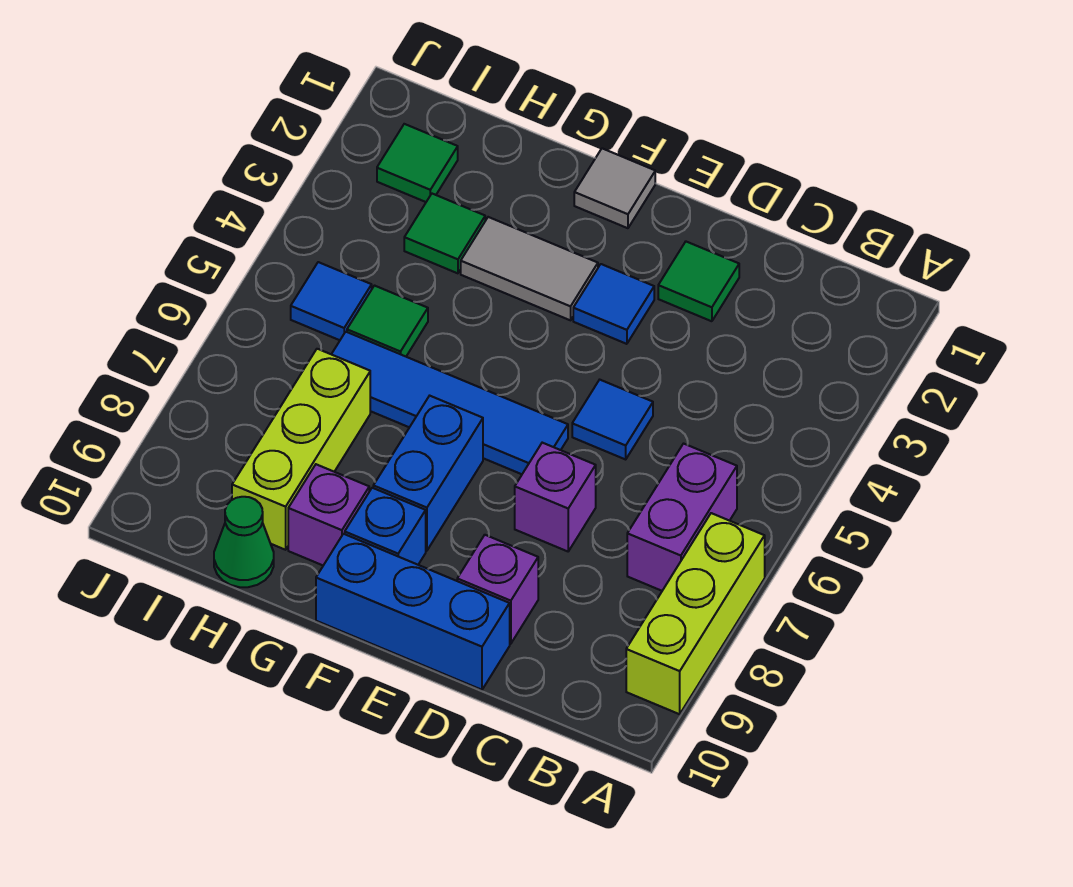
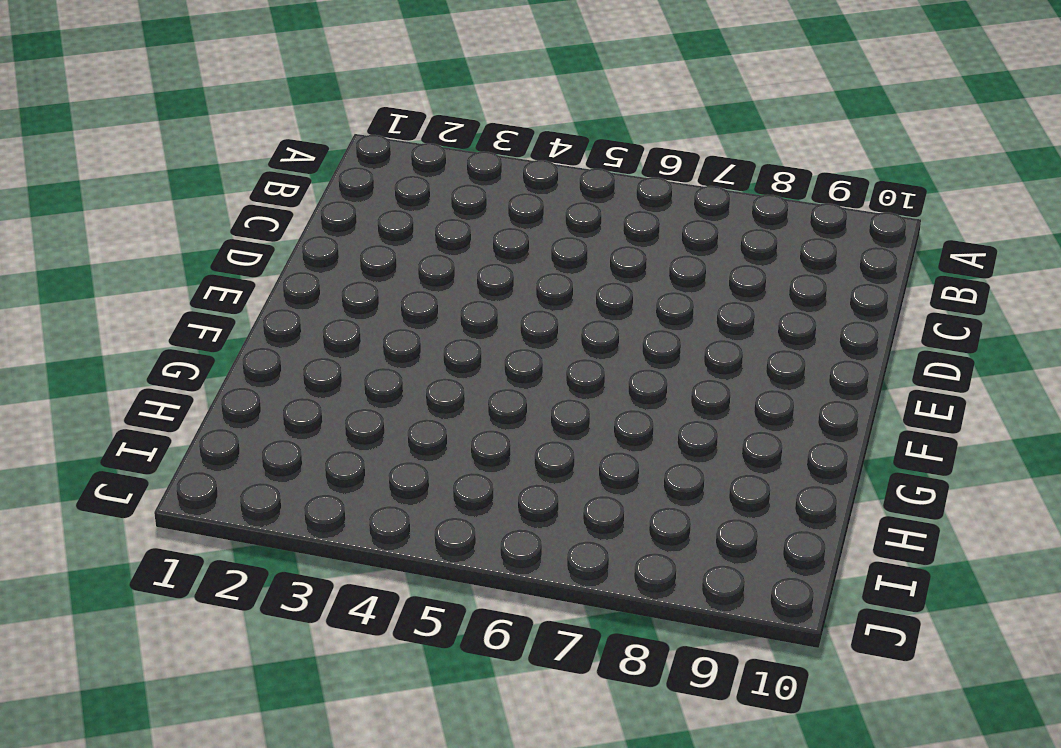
none -> lime 1x3 brick [626,513,765,714]
none -> purple 1x2 brick [627,444,737,591]
none -> green 1x1 tile [658,242,739,321]

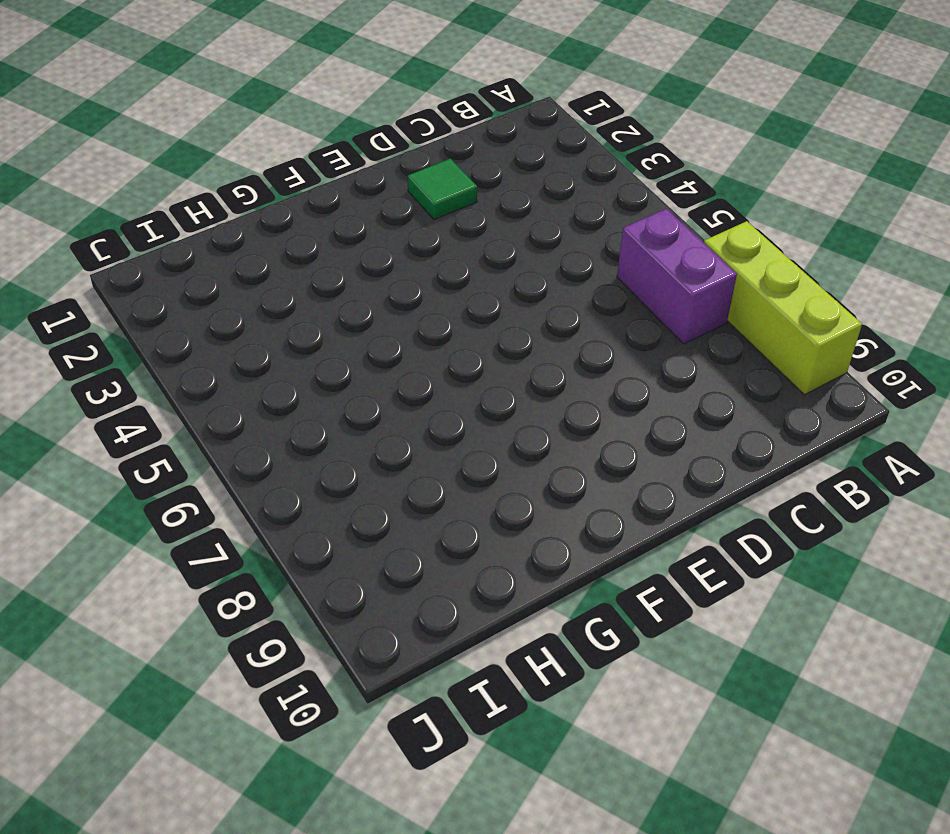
none -> blue 1x1 tile [572,380,653,459]
none -> purple 1x1 brick [515,443,596,551]
none -> purple 1x1 brick [457,535,538,644]

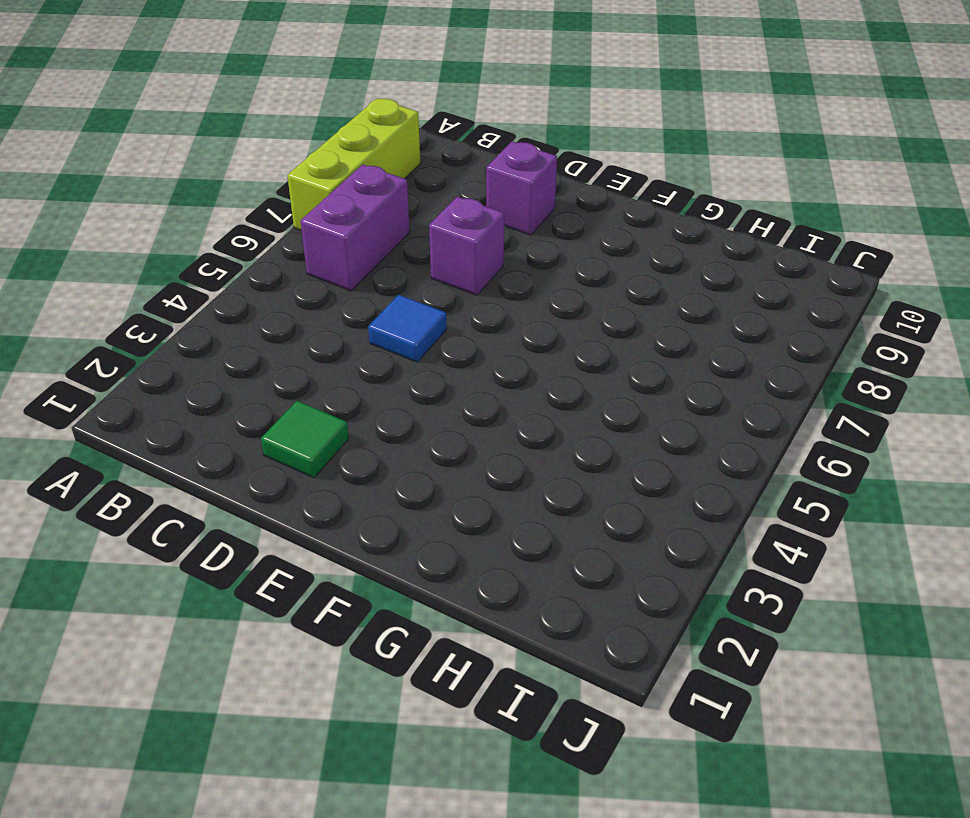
none -> blue 1x3 brick [316,534,510,690]
none -> blue 1x1 tile [573,264,654,344]
none -> blue 1x4 tile [331,332,568,474]

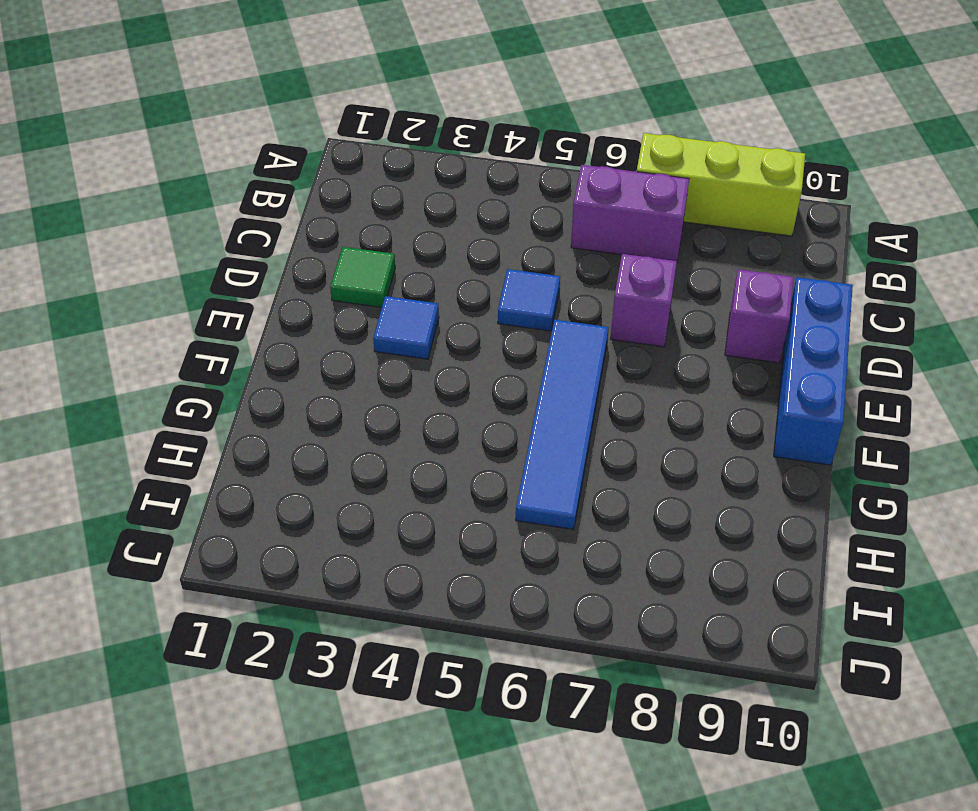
none -> grey 1x1 tile [574,148,655,228]
none -> grey 1x2 tile [461,217,598,320]
none -> blue 1x2 brick [373,396,483,551]

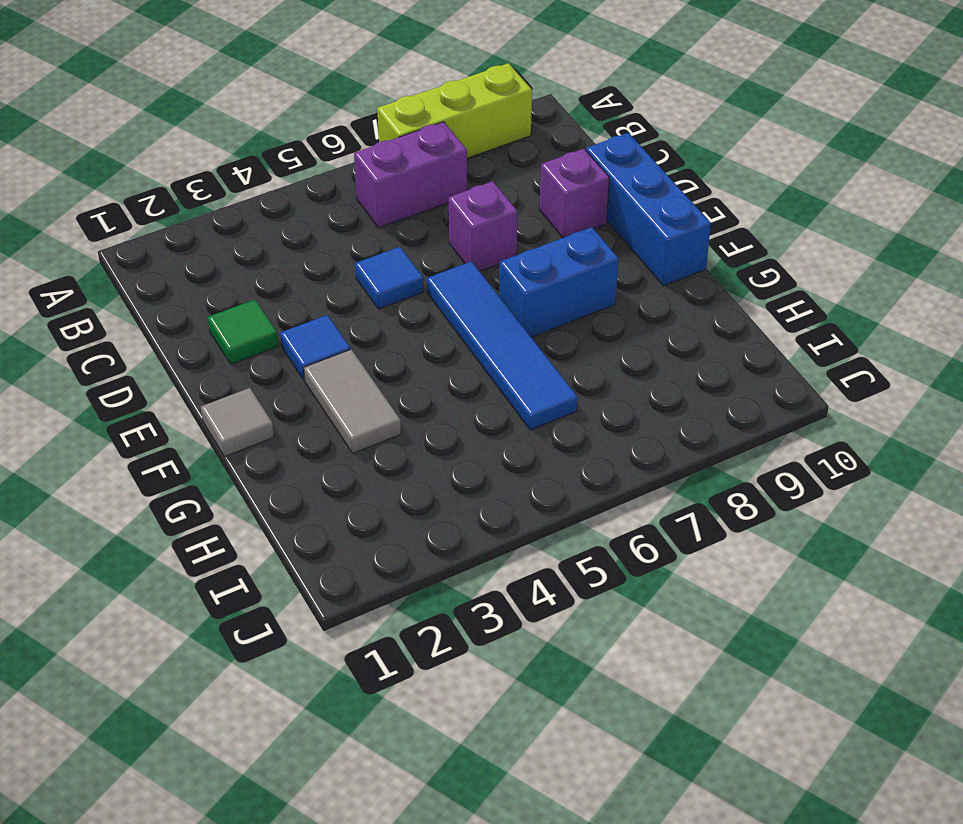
none -> blue 1x1 brick [345,488,426,565]
none -> purple 1x1 brick [288,464,369,565]
none -> green 1x1 tile [404,194,485,273]

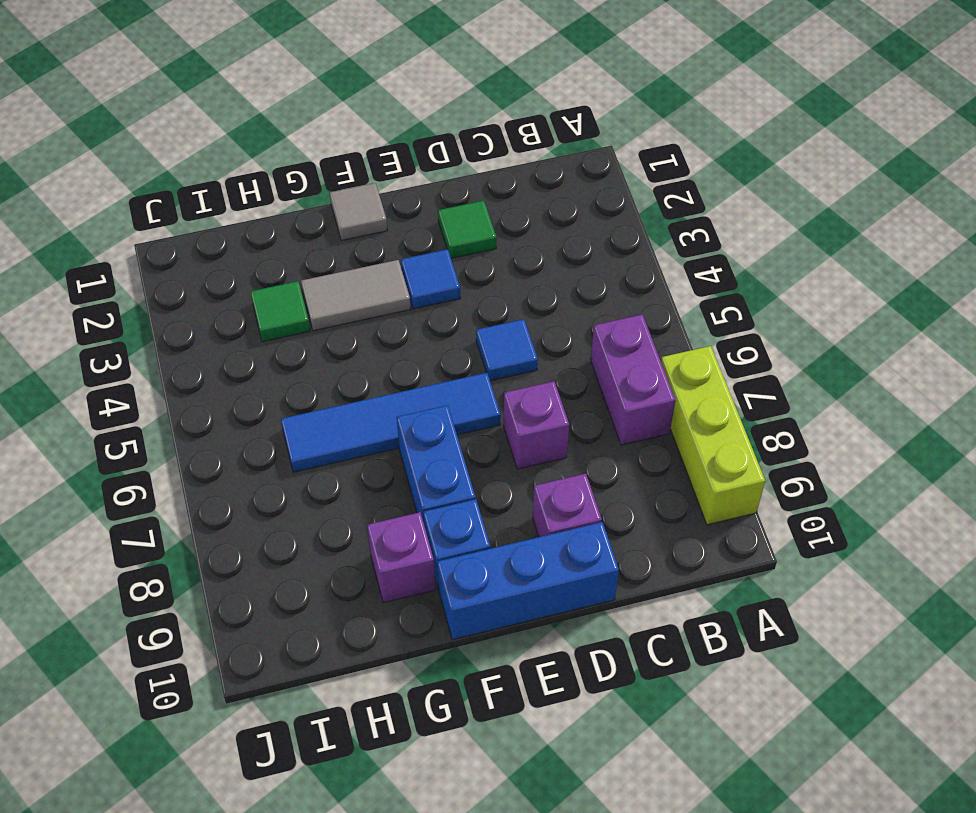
none -> green 1x1 tile [347,286,428,356]
none -> lime 1x3 brick [232,349,370,550]
none -> green 1x1 cone [214,497,274,587]

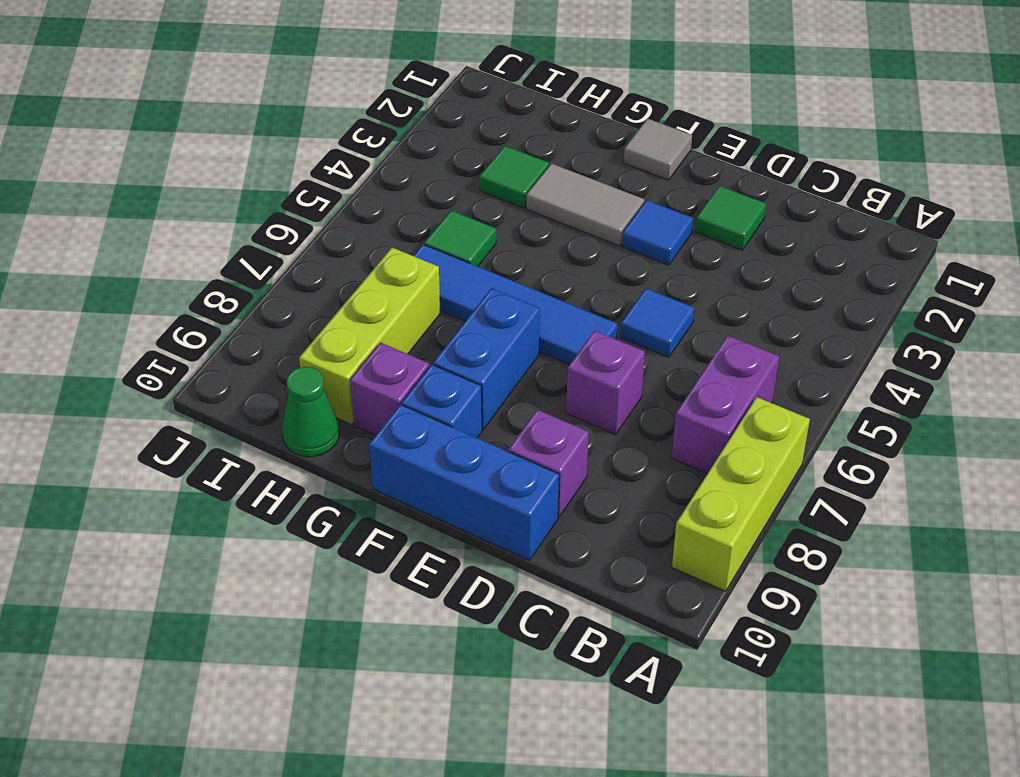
none -> green 1x1 tile [377,124,458,202]
none -> blue 1x1 tile [291,262,372,340]

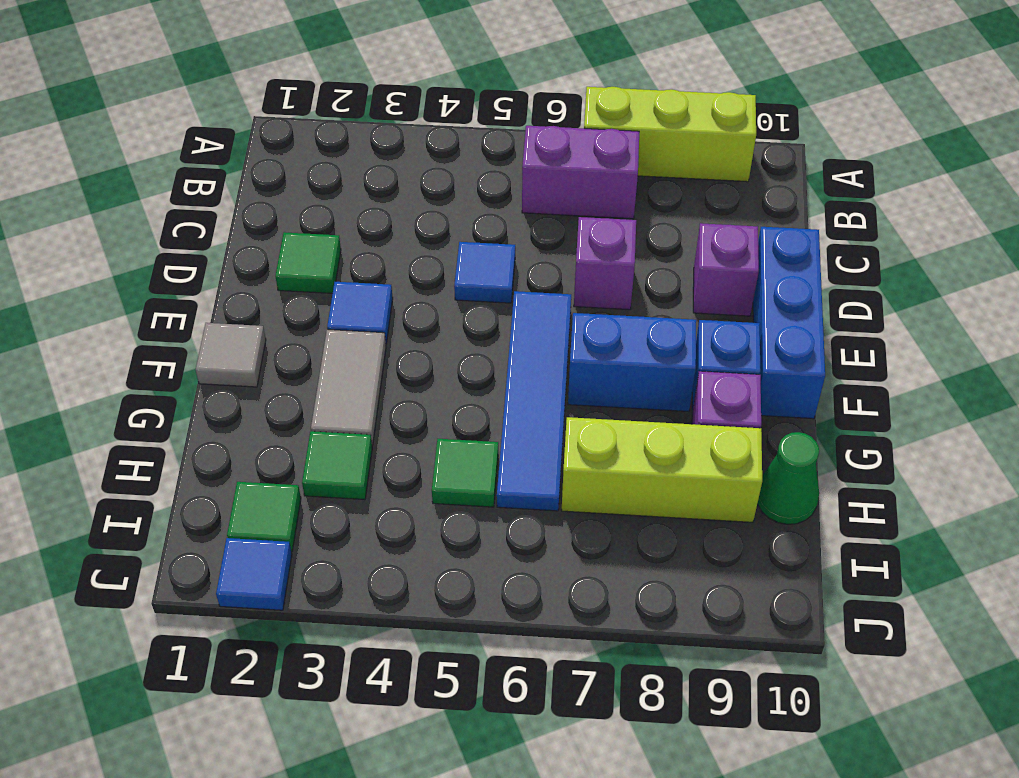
blue 1x1 tile [216,538,292,610] -> blue 1x1 tile moved to [291,262,372,340]

